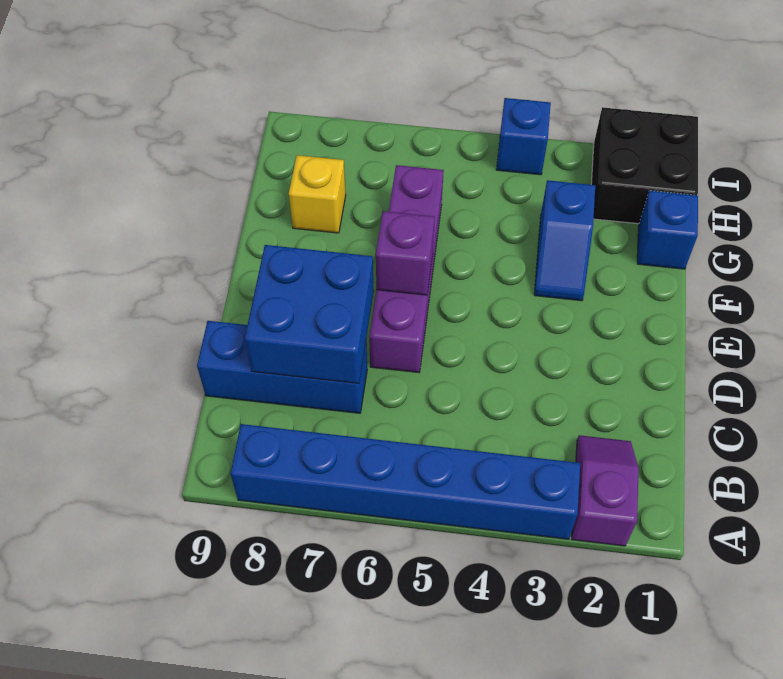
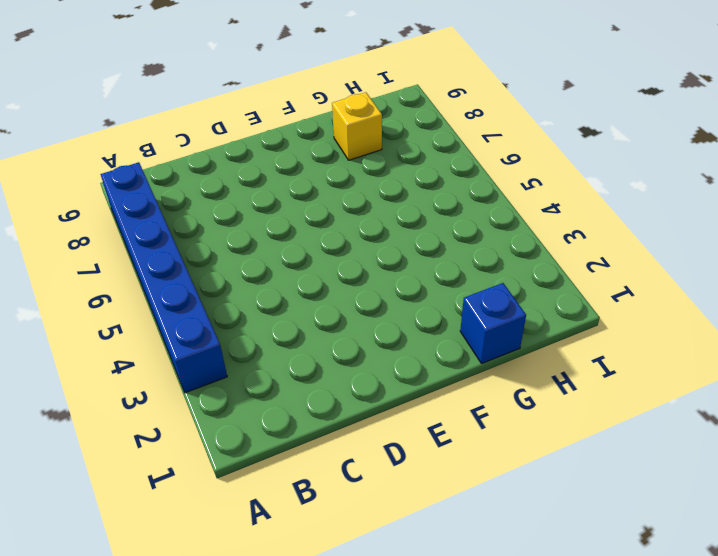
none -> purple 1x2 slope [572,435,639,546]
none -> blue 1x3 brick [197,321,367,413]

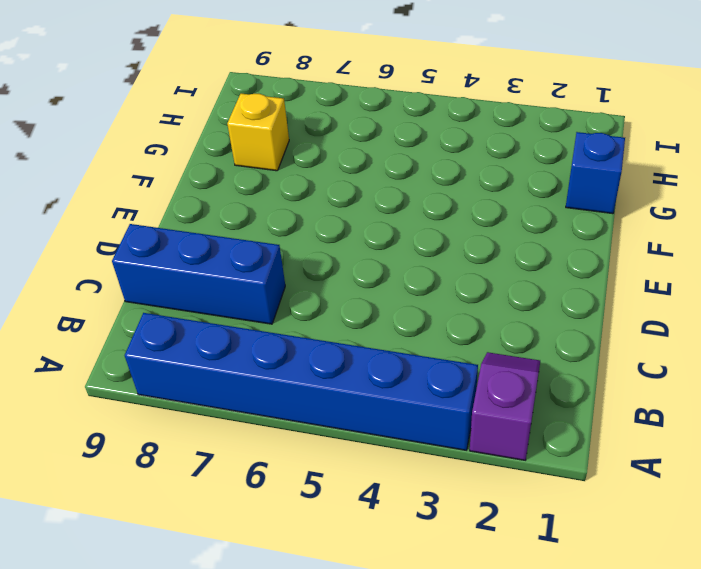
none -> purple 1x4 brick [369,165,444,373]
none -> blue 1x2 slope [534,180,595,301]

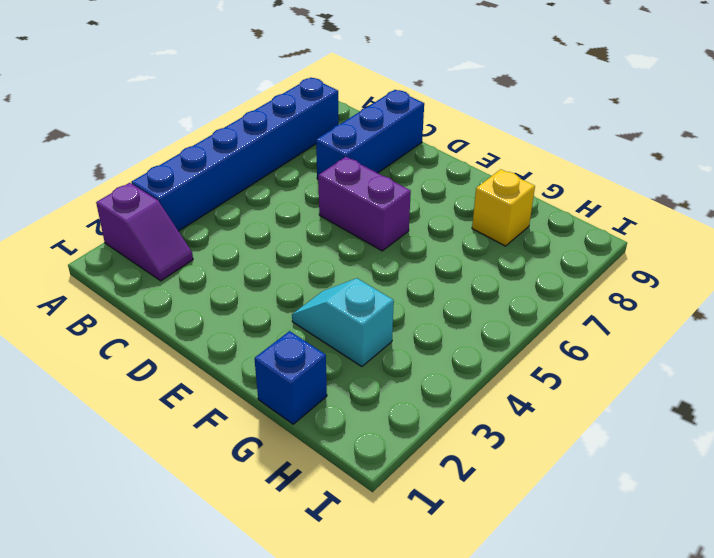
purple 1x2 brick [318,157,411,251] -> purple 1x4 brick [369,165,444,373]
cyan 1x2 slope [292,278,394,367] -> blue 1x2 slope [534,180,595,301]
none -> black 2x2 brick [591,107,698,224]
none -> blue 1x1 brick [496,98,551,175]

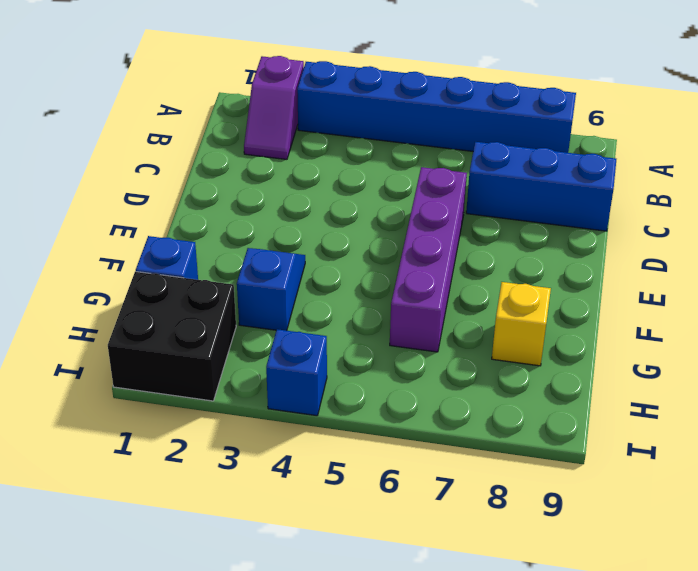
none -> blue 2x2 brick [245,245,374,384]
none -> purple 1x1 brick [376,211,435,295]

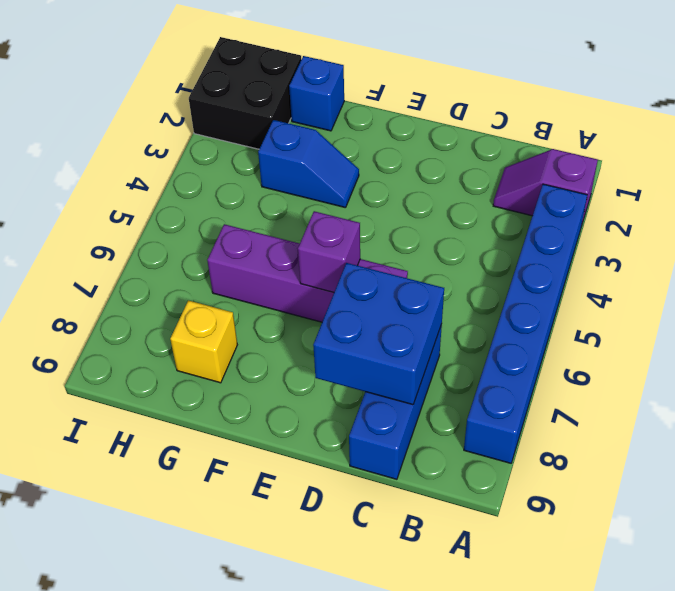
none -> blue 1x1 brick [496,98,551,175]

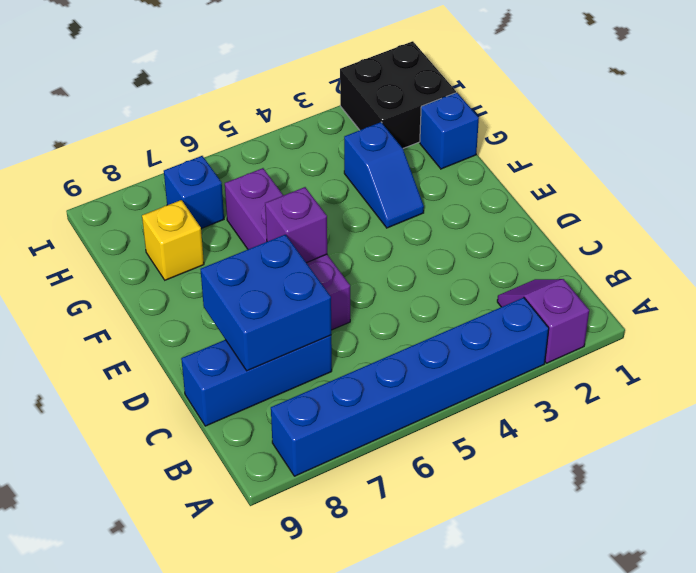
blue 1x1 brick [164,156,224,229] -> blue 1x1 brick moved to [496,98,551,175]

